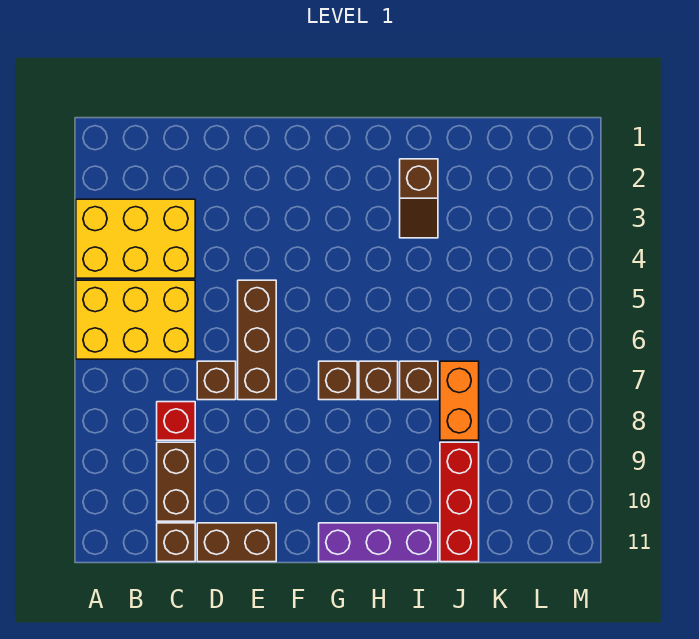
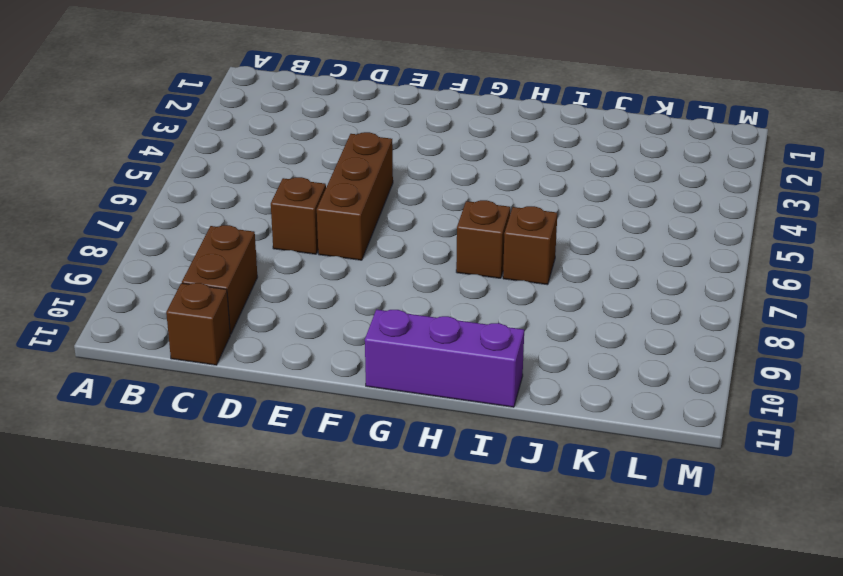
none -> yellow 2x3 brick [76,199,195,278]
none -> yellow 2x3 brick [76,280,195,359]
none -> red 1x1 brick [157,402,195,440]

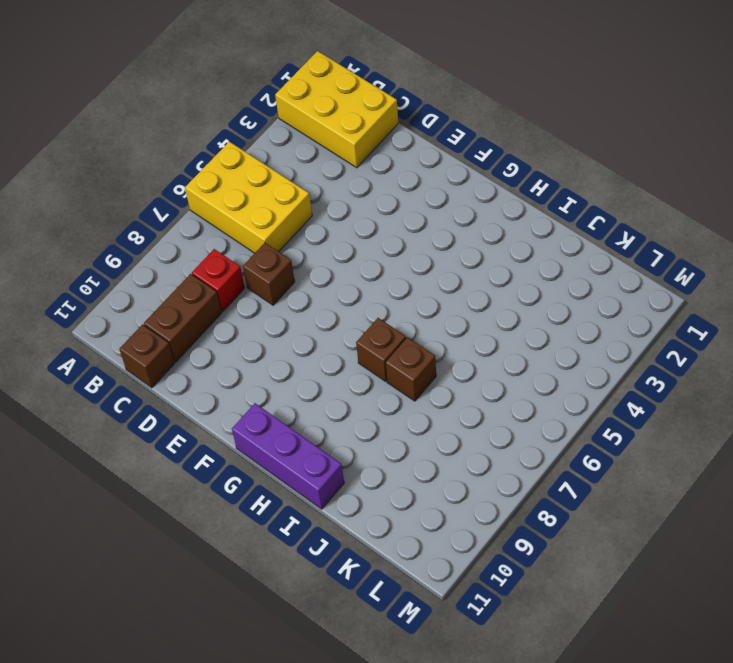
yellow 2x3 brick [275,51,398,168] -> yellow 2x3 brick moved to [76,199,195,278]
none -> brown 1x2 brick [197,523,276,562]
none -> brown 1x3 brick [238,280,276,400]
none -> brown 1x1 brick [319,361,357,400]

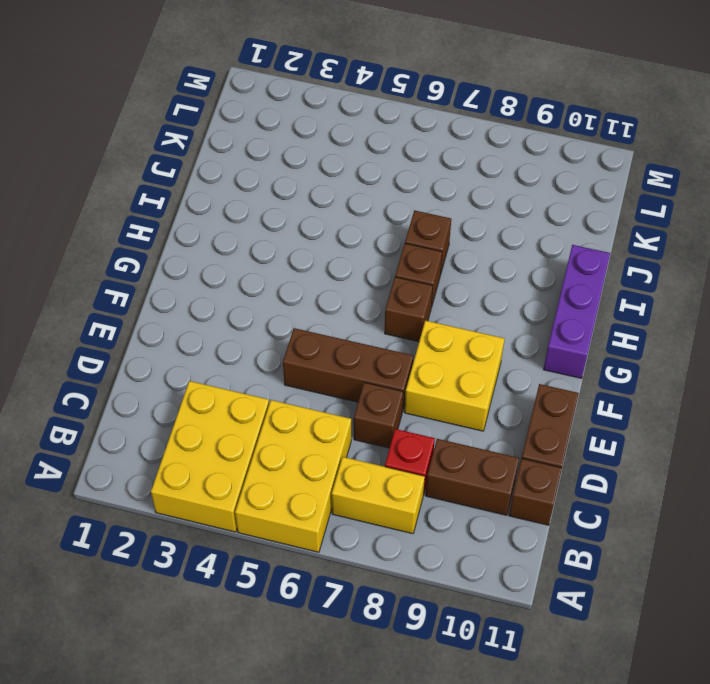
yellow 1x2 brick [332,457,425,534] -> none
yellow 2x2 brick [405,320,505,431] -> none
none -> brown 1x2 slope [400,159,438,238]
none -> orange 1x2 brick [440,361,479,440]
none -> red 1x3 brick [440,442,479,562]

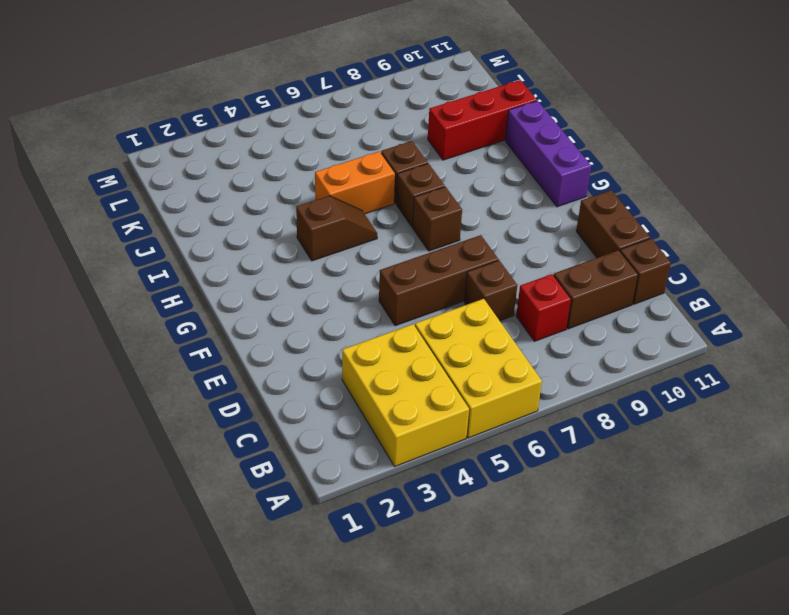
brown 1x2 slope [296,196,377,261] -> brown 1x2 slope moved to [400,159,438,238]
orange 1x2 brick [315,151,395,214] -> orange 1x2 brick moved to [440,361,479,440]

